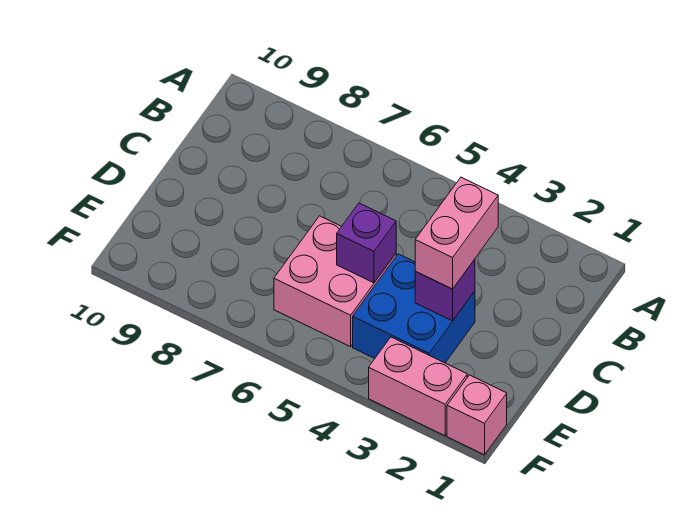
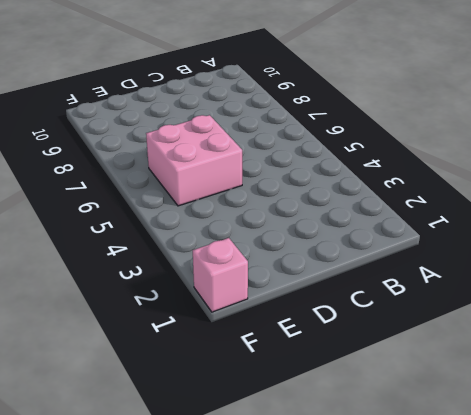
none -> blue 2x2 brick [353,254,475,363]
none -> pink 1x2 brick [369,337,467,436]

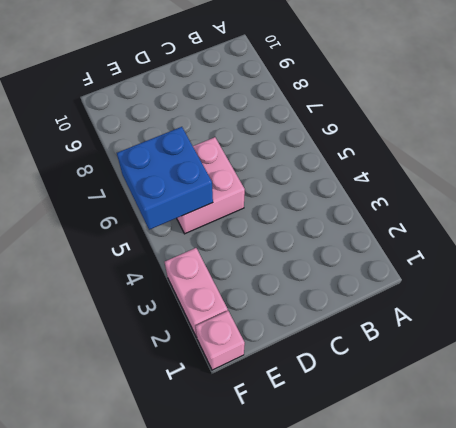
blue 2x2 brick [117,127,213,230] -> blue 2x2 brick moved to [353,254,475,363]
none -> purple 1x1 brick [415,259,475,321]
none -> purple 1x1 brick [337,203,396,283]

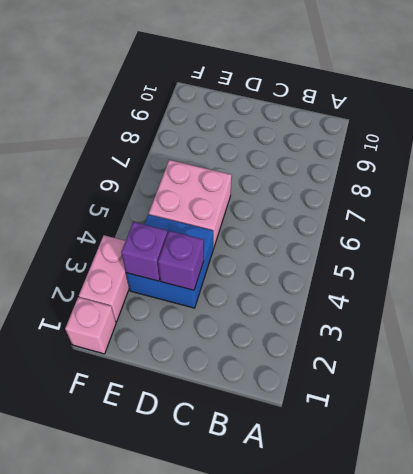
purple 1x1 brick [121,222,168,281] -> purple 1x1 brick moved to [337,203,396,283]
none -> pink 1x2 brick [415,177,498,289]

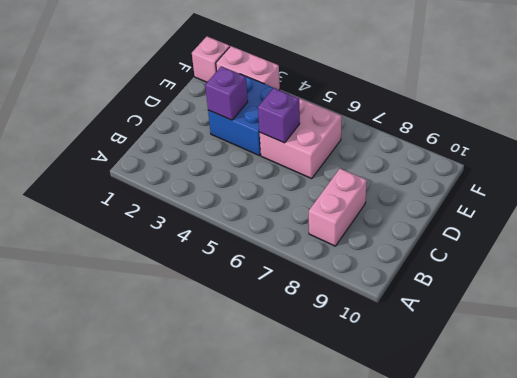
pink 1x2 brick [309,169,367,246] -> pink 1x2 brick moved to [415,177,498,289]

